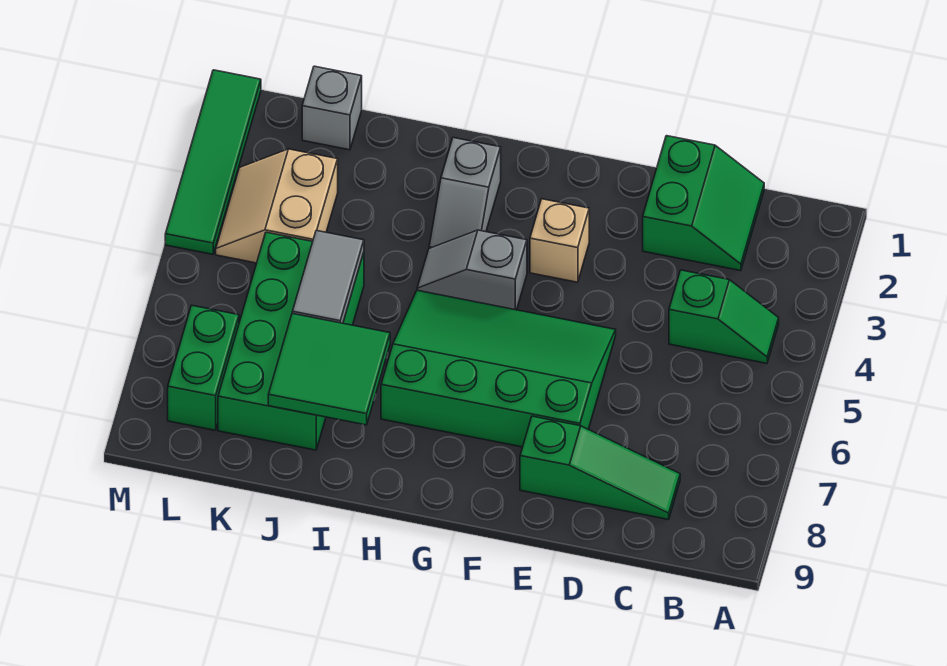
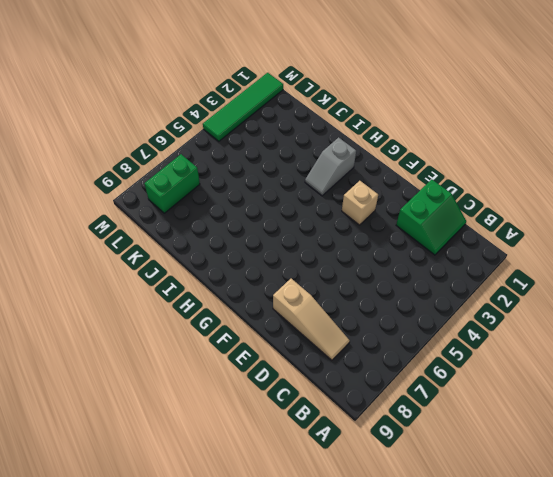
tan 1x3 slope [273,279,350,360] -> green 1x3 slope [520,416,680,520]
none -> green 1x2 slope [669,270,779,363]
none -> green 3x4 slope [381,290,616,447]
none -> grey 1x2 slope [417,230,527,310]

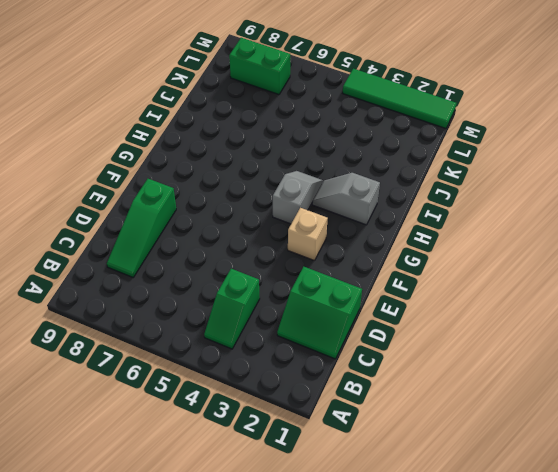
none -> green 3x4 slope [381,290,616,447]
none -> green 2x4 brick [218,232,364,450]
none -> grey 1x1 brick [302,66,362,150]

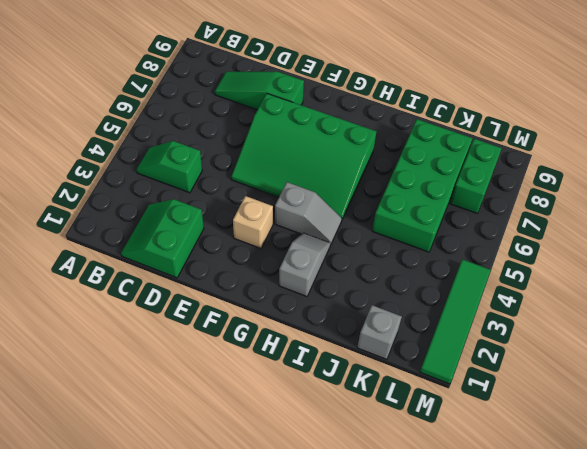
none -> tan 2x2 slope [216,149,338,263]
none -> green 2x2 tile [268,313,390,425]
none -> grey 1x2 tile [292,230,364,323]

